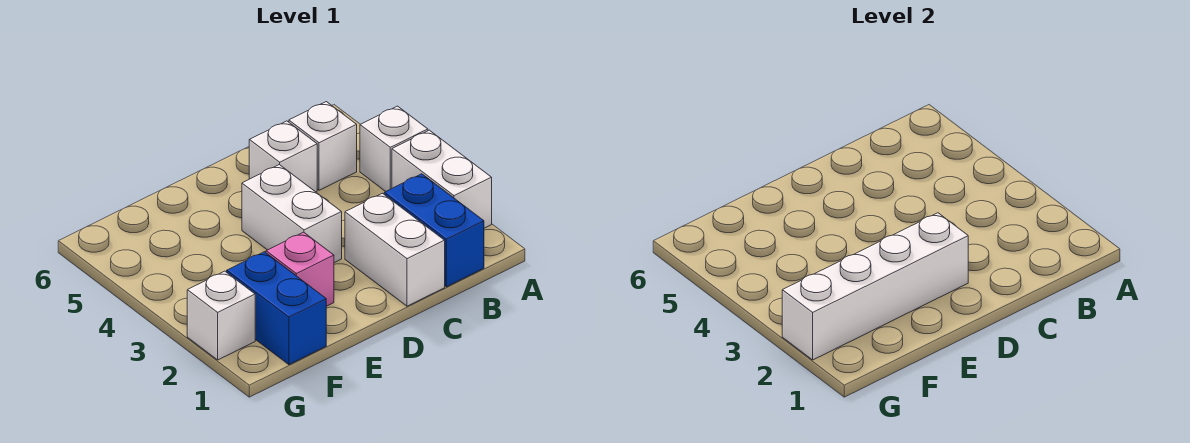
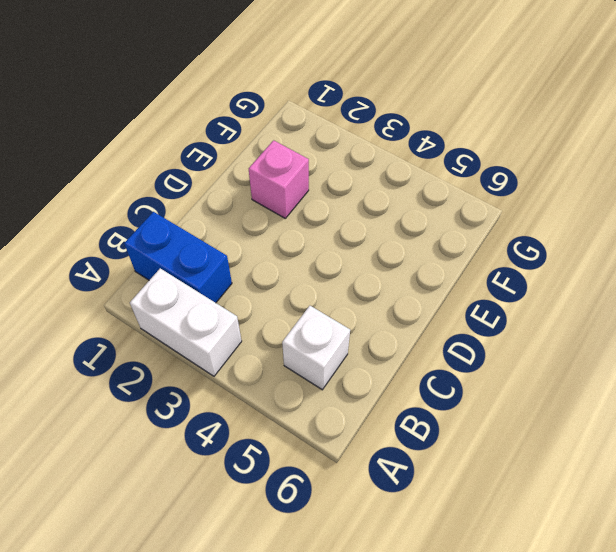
none -> white 1x1 brick [360,106,428,192]
none -> white 1x2 brick [345,193,445,306]

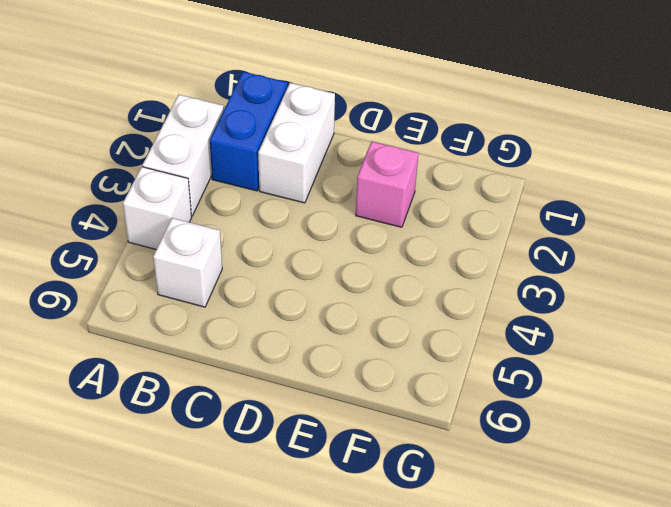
none -> white 1x1 brick [249,121,317,192]
none -> white 1x2 brick [242,165,342,263]

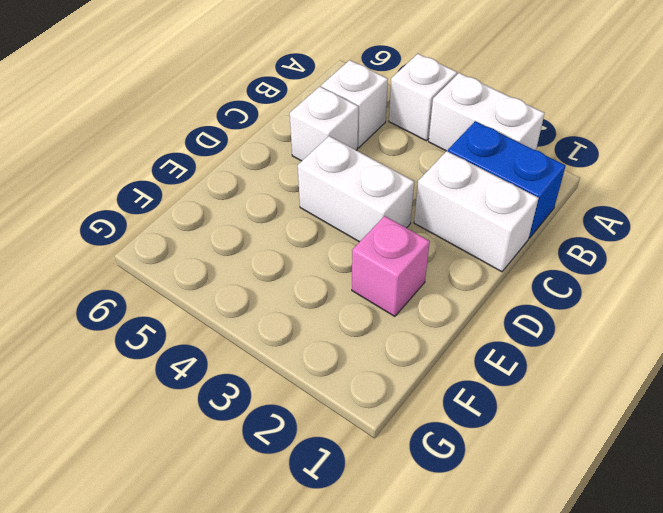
none -> blue 1x2 brick [227,252,326,365]
none -> white 1x1 brick [187,271,255,360]

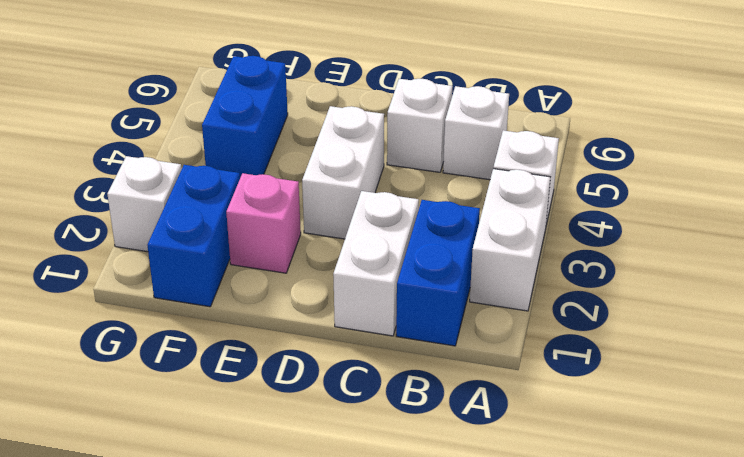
blue 1x2 brick [202,56,288,178] -> none
none -> white 1x4 brick [782,213,968,360]

